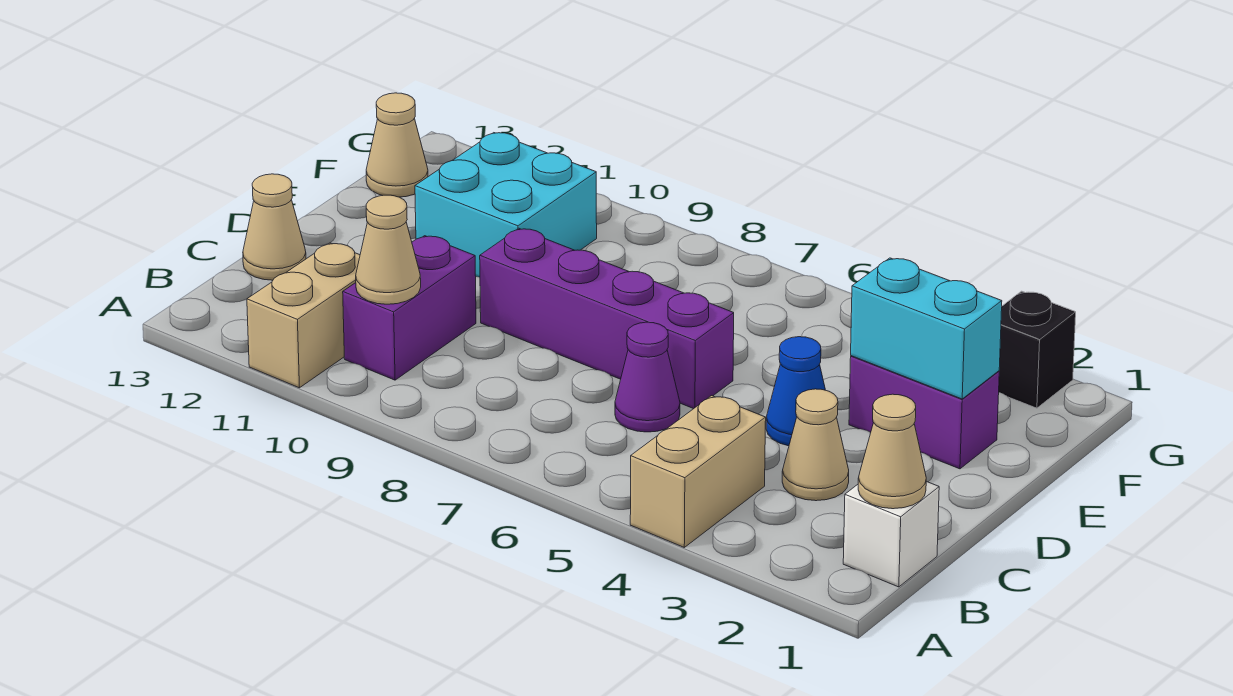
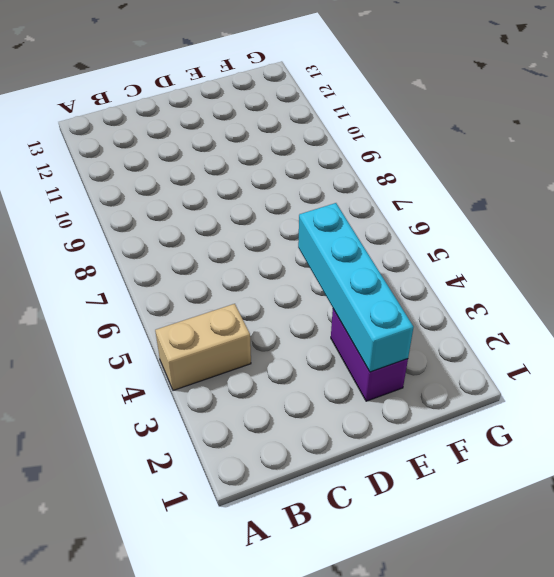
cyan 1x4 brick [298,203,413,372] -> cyan 1x2 brick [851,258,1002,399]
none -> tan 1x2 brick [247,243,360,388]
none -> white 1x1 brick [843,481,939,587]
none -> purple 1x2 brick [343,236,476,380]

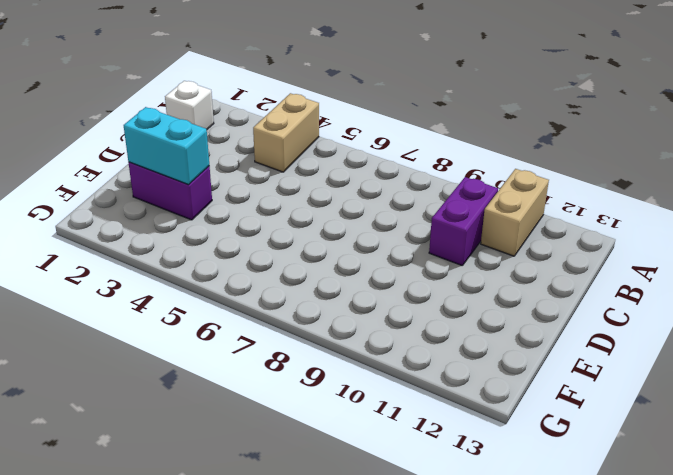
none -> tan 1x1 cone [782,389,849,501]
none -> purple 1x1 cone [615,322,680,432]
none -> tan 1x1 cone [243,174,306,280]

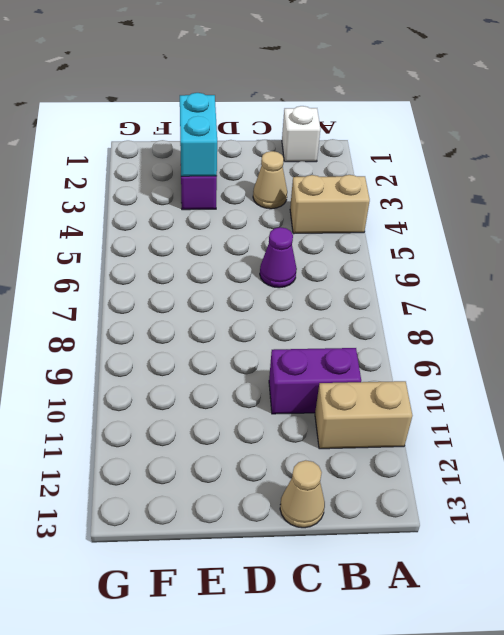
none -> blue 1x1 cone [766,337,825,446]
none -> purple 1x4 brick [480,228,734,409]
none -> cyan 2x2 brick [415,133,597,277]

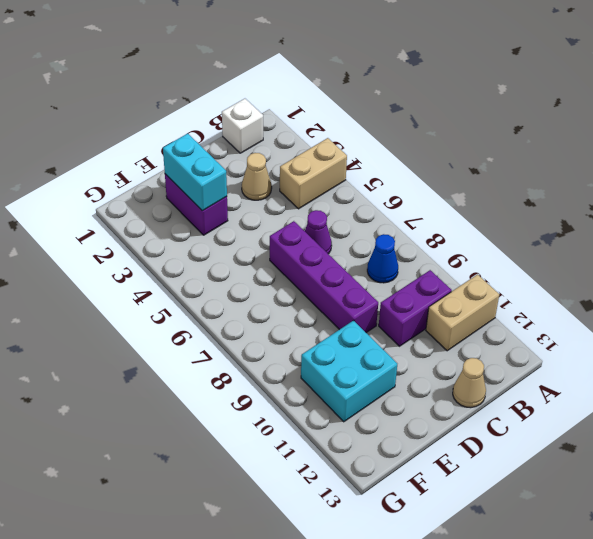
blue 1x1 cone [367,234,398,283] -> blue 1x1 cone moved to [766,337,825,446]
none -> tan 1x1 cone [366,93,428,197]
none -> black 1x1 brick [999,291,1076,408]
none -> tan 1x1 cone [858,394,926,509]

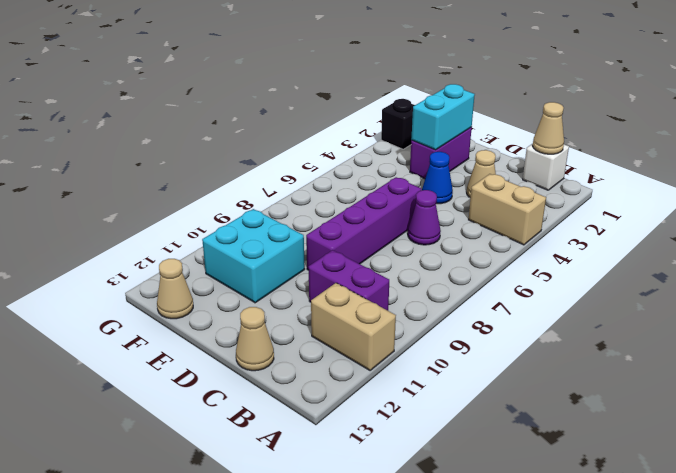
none -> tan 1x1 cone [356,195,421,304]

